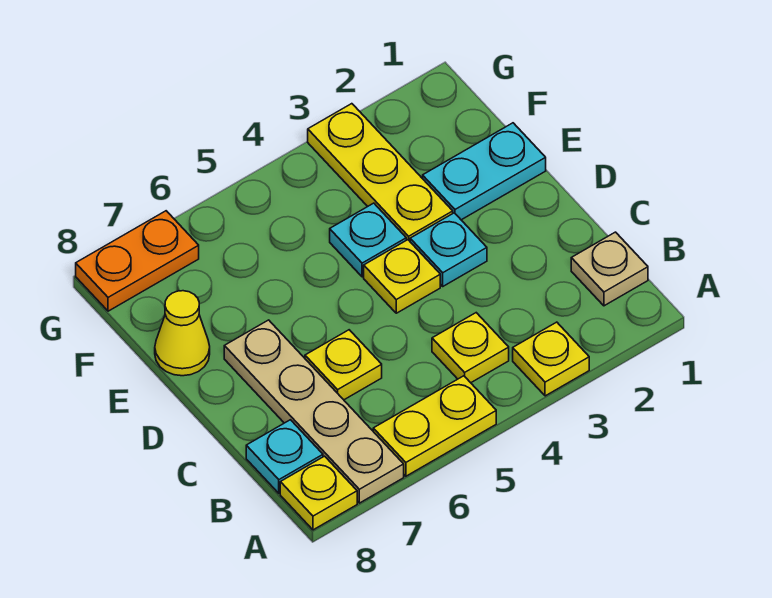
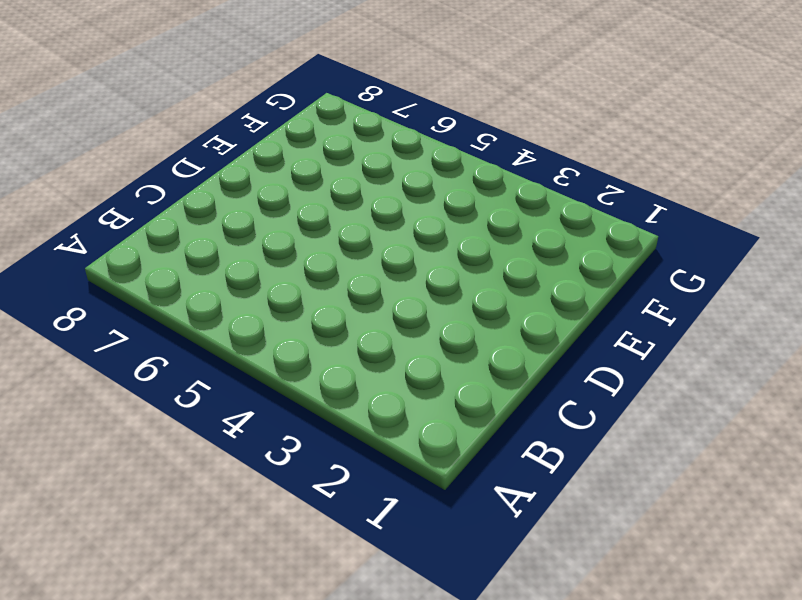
none -> yellow 1x1 plate [513,322,589,396]
none -> yellow 1x2 plate [373,376,496,476]
none -> tan 1x4 plate [224,320,404,503]

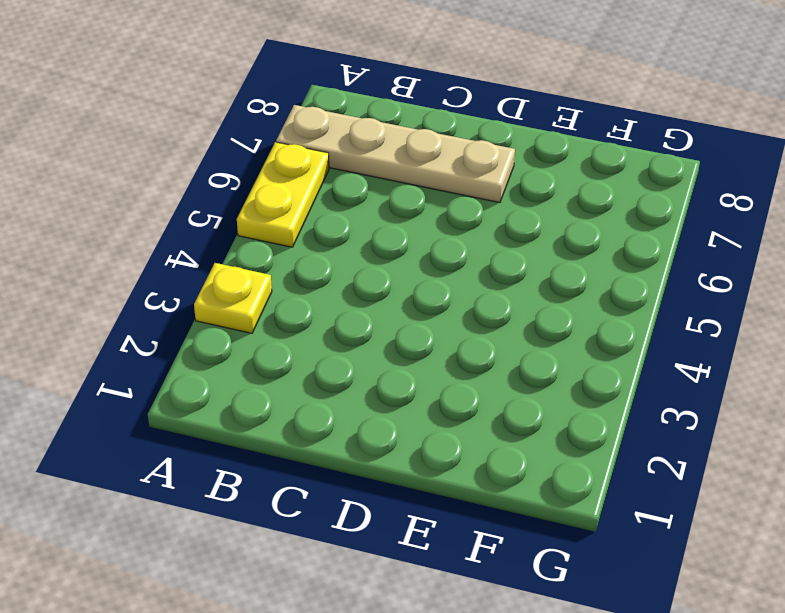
none -> yellow 1x1 plate [280,456,357,530]
none -> tan 1x1 plate [571,232,648,306]
none -> yellow 1x1 plate [432,313,509,383]

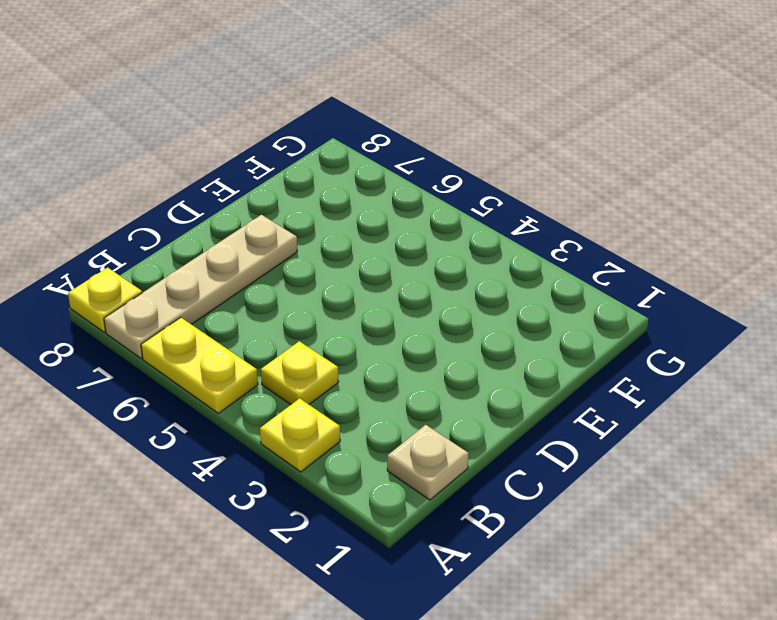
none -> cyan 1x1 plate [246,420,323,493]
none -> yellow 1x1 plate [305,330,382,400]
none -> cyan 1x1 plate [410,213,487,286]

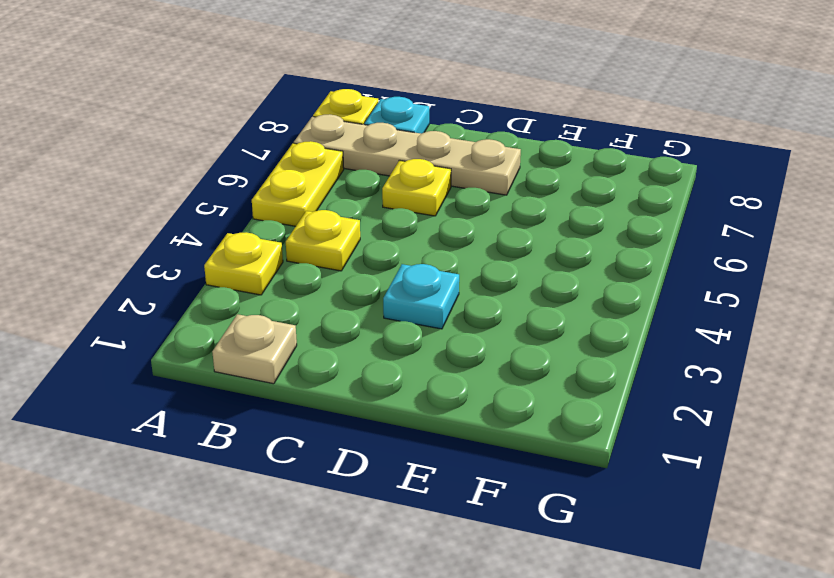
none -> yellow 1x1 plate [364,240,440,313]
none -> cyan 1x2 plate [423,123,546,220]
none -> yellow 1x3 plate [308,104,453,241]

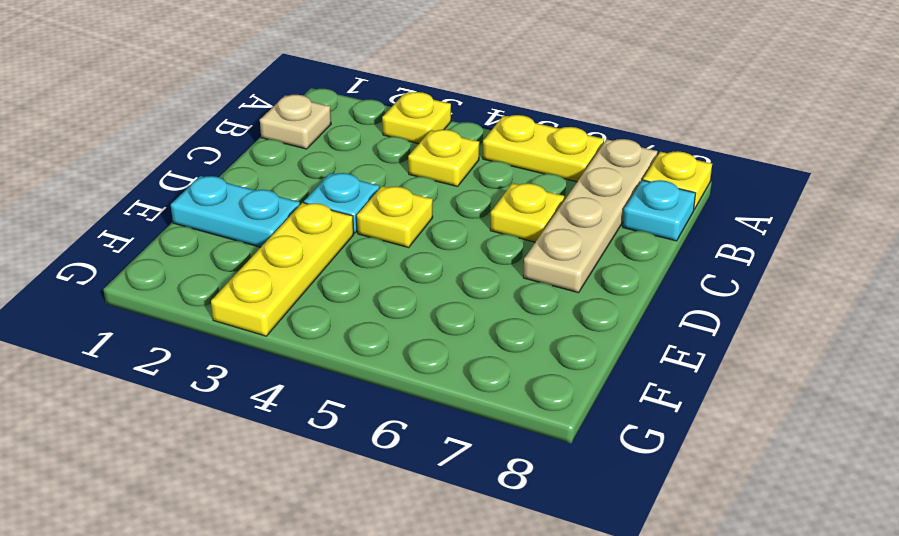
none -> cyan 1x1 plate [330,203,406,277]
none -> yellow 1x1 cone [155,291,210,376]
none -> orange 1x2 plate [76,211,199,311]

